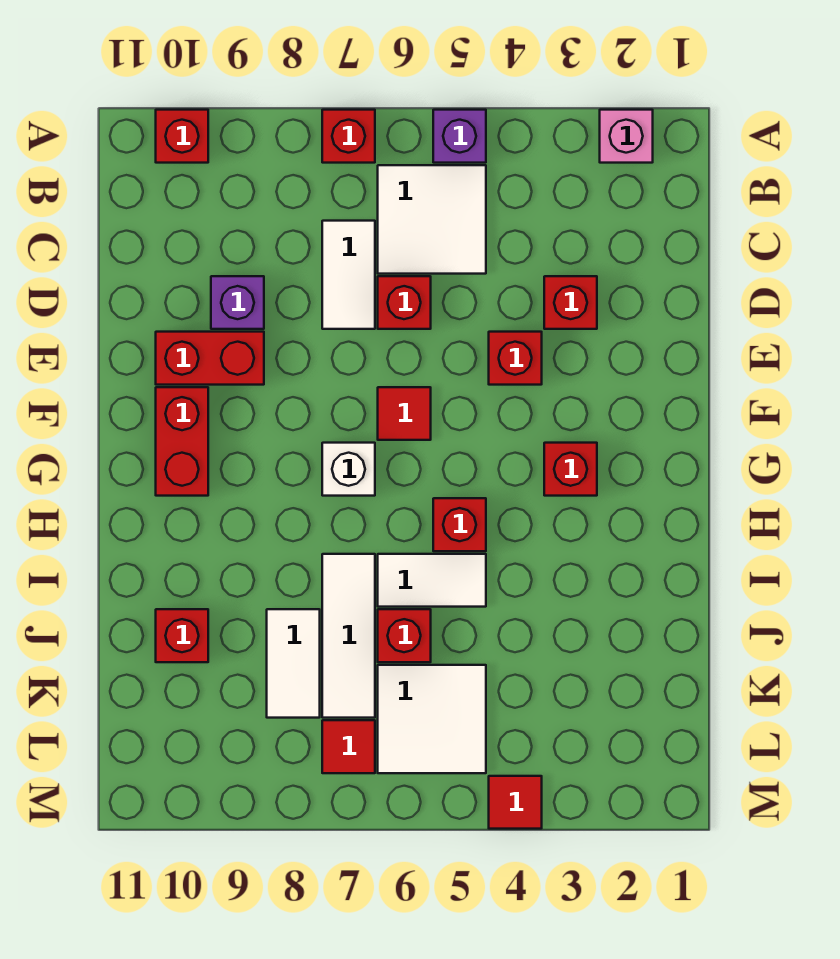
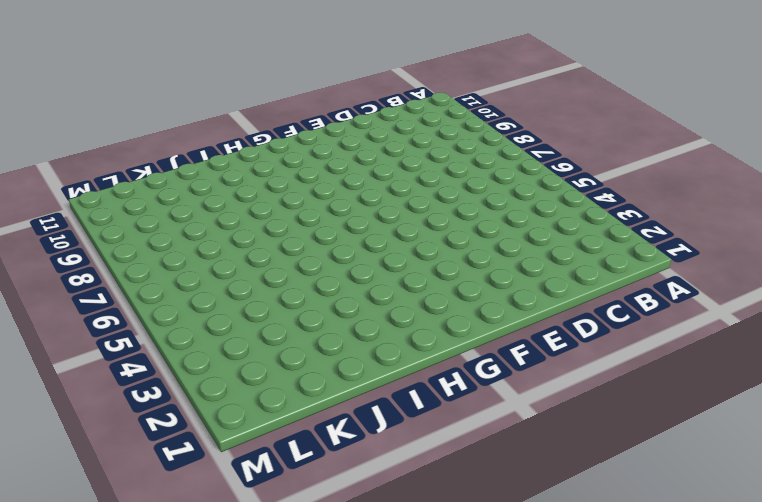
none -> pink 1x1 brick [600,110,653,163]
none -> purple 1x1 brick [433,110,486,163]
none -> red 1x1 brick [322,110,375,163]

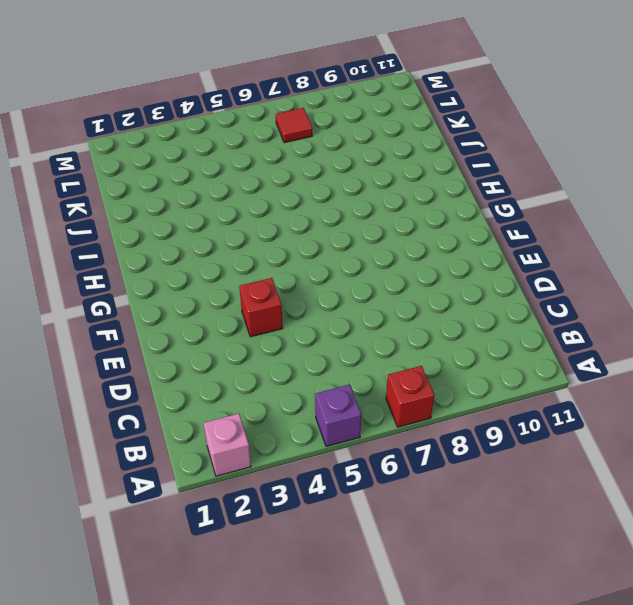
none -> red 1x1 brick [156,110,208,163]
none -> white 2x2 tile [378,165,486,274]
none -> white 1x2 tile [322,221,375,329]

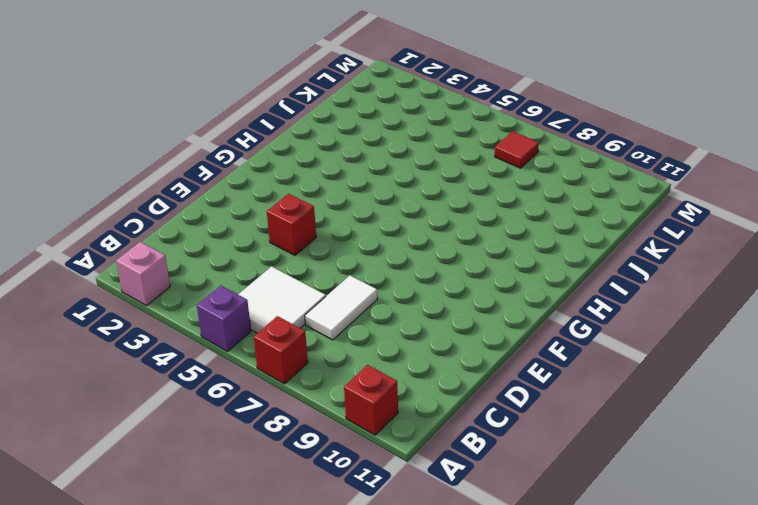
none -> red 1x1 brick [544,276,597,329]
none -> red 1x1 brick [378,276,431,329]
none -> purple 1x1 brick [211,276,264,329]

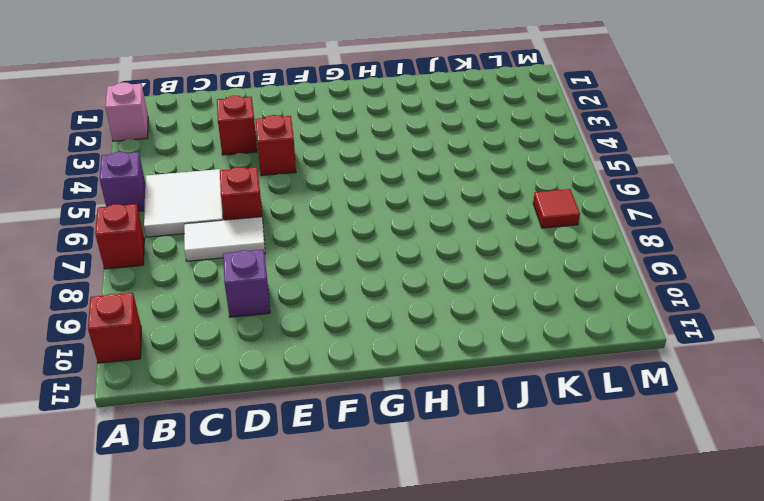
none -> red 1x2 brick [156,332,264,385]
none -> red 1x1 tile [378,387,431,440]
none -> red 1x2 brick [156,387,208,496]

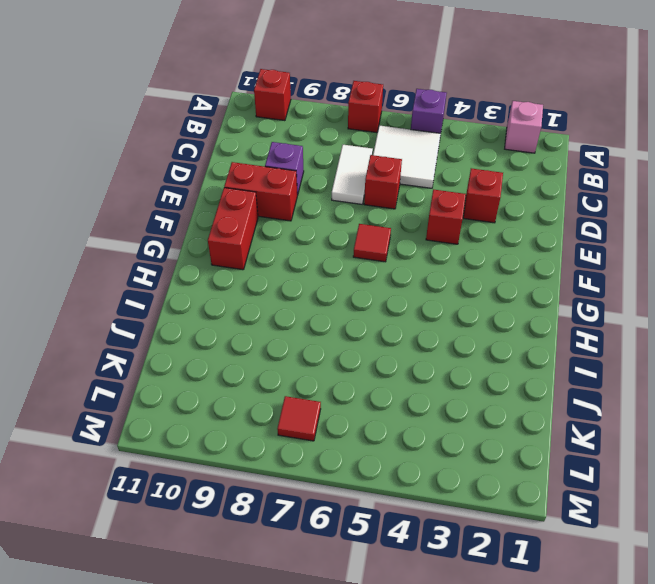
none -> red 1x1 brick [544,443,597,496]
none -> white 1x1 brick [322,443,375,496]
none -> red 1x1 brick [433,498,486,551]

